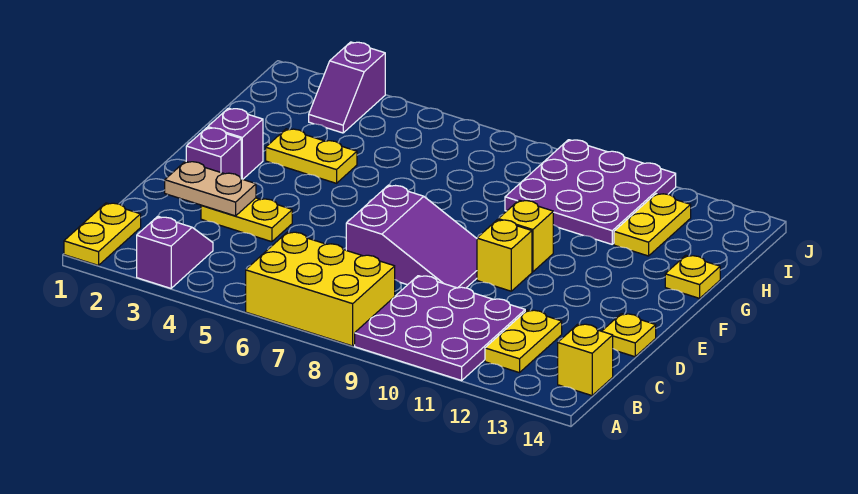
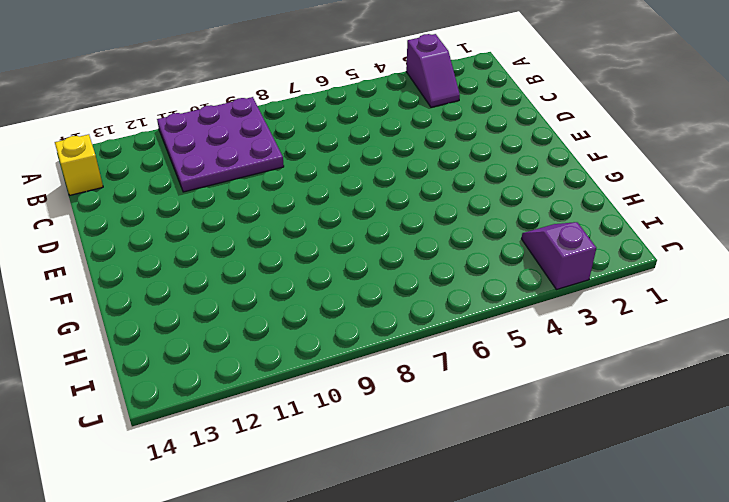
none -> yellow 1x2 plate [64,203,141,265]
none -> yellow 2x3 brick [246,232,395,346]
none -> yellow 1x2 plate [485,310,562,373]

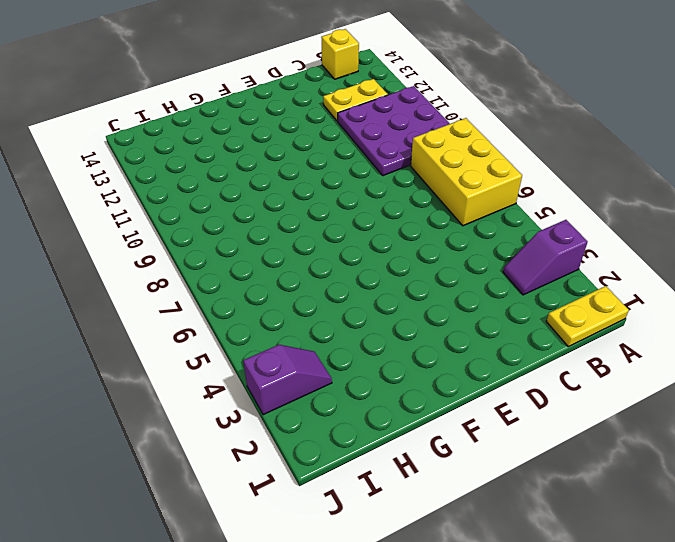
none -> yellow 1x2 plate [201,198,292,242]
none -> purple 2x3 slope [346,185,477,288]
none -> yellow 1x1 plate [602,314,656,357]

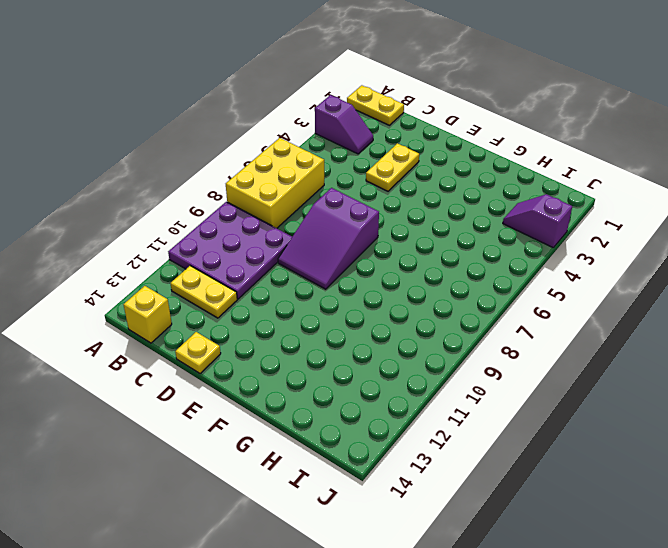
none -> purple 1x1 brick [186,128,241,178]
none -> yellow 1x1 brick [477,220,532,291]
none -> purple 1x1 brick [208,108,263,179]

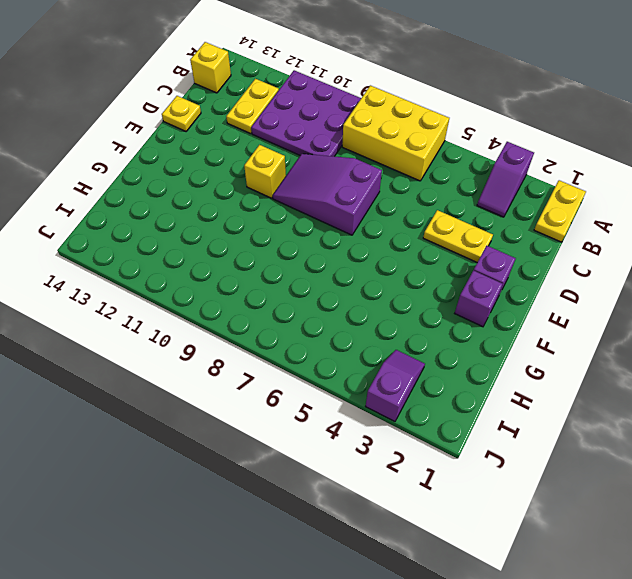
none -> yellow 1x1 brick [498,200,553,272]
none -> yellow 1x2 plate [266,129,357,183]
none -> yellow 1x1 plate [665,255,720,298]

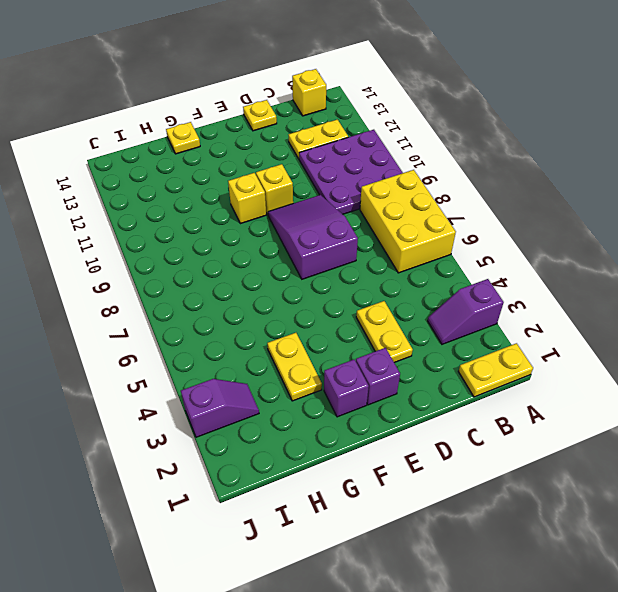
none -> purple 3x3 plate [505,140,676,244]
none -> yellow 1x2 plate [614,194,691,256]
none -> tan 1x2 plate [165,161,256,216]

